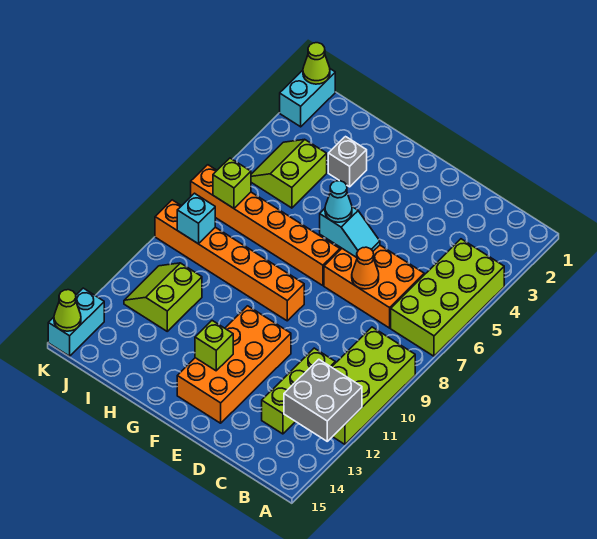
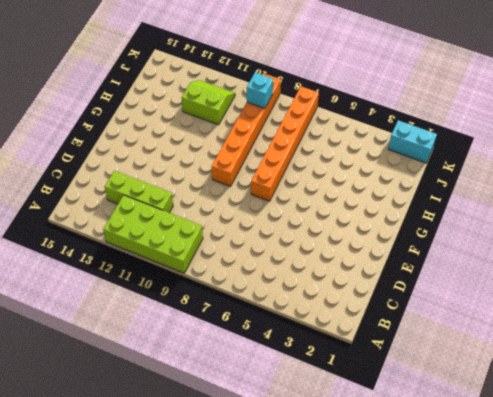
none -> lime 2x4 brick [391,239,504,356]
none -> orange 2x3 brick [324,245,424,328]
none -> orange 2x4 brick [177,306,291,423]

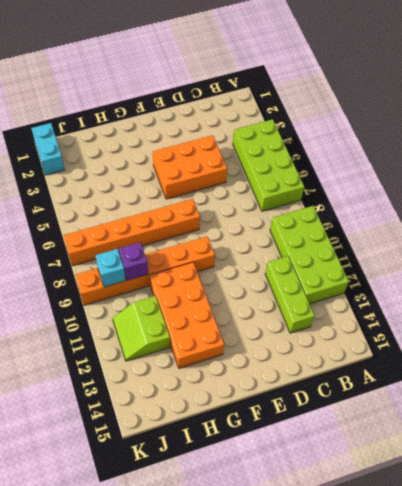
orange 2x3 brick [153,135,227,199] -> orange 2x3 brick moved to [324,245,424,328]
orange 2x4 brick [150,262,224,368] -> orange 2x4 brick moved to [177,306,291,423]
purple 1x1 brick [119,242,148,280] -> none
none -> grey 1x1 brick [328,137,367,187]
none -> lime 2x2 slope [251,140,327,208]
none -> cyan 1x2 brick [48,288,104,356]

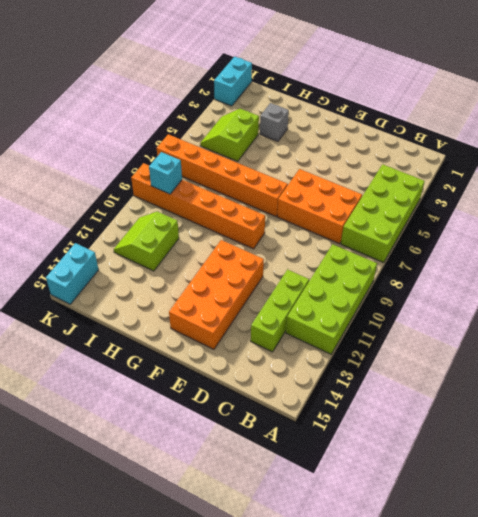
none -> grey 2x2 brick [284,359,362,441]
none -> orange 1x1 cone [352,247,379,289]
none -> cyan 1x2 slope [320,207,380,258]

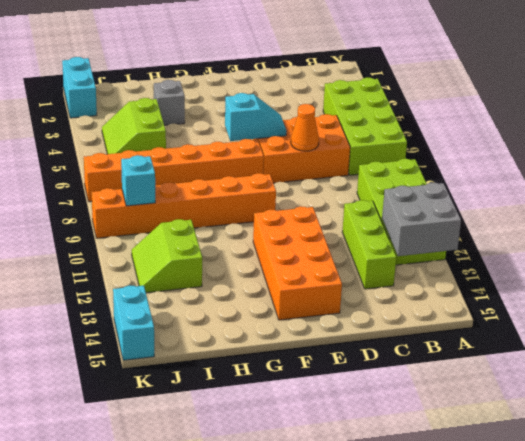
none -> lime 1x1 brick [195,321,233,371]
none -> lime 1x1 brick [213,158,251,208]
none -> lime 1x1 cone [303,43,330,84]

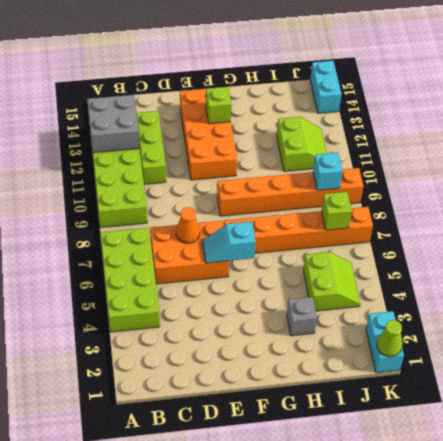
none -> lime 1x1 cone [54,290,81,331]
none -> cyan 1x1 cone [325,181,352,222]

